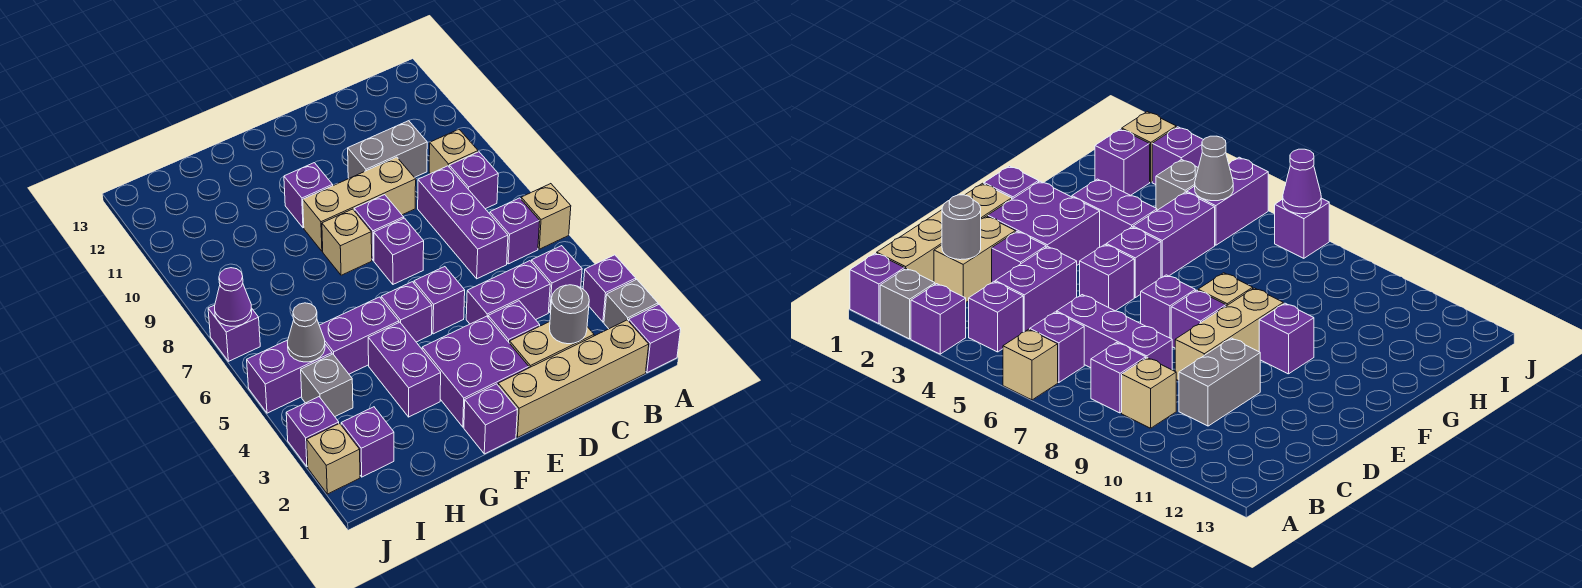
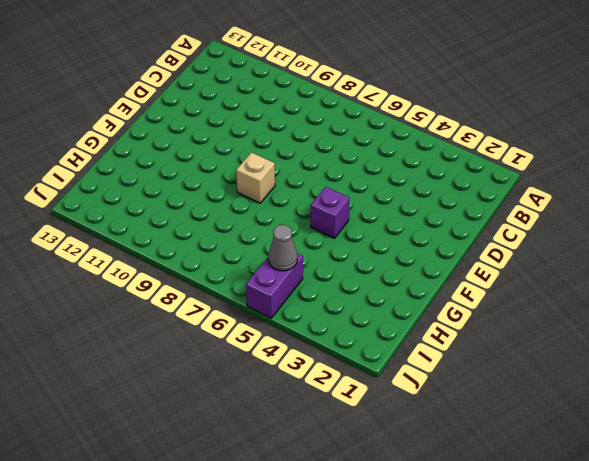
none -> purple 1x1 brick [629,305,681,373]
none -> grey 1x1 brick [604,279,658,329]
none -> purple 1x1 brick [583,255,636,322]
none -> tan 1x1 brick [521,184,571,249]

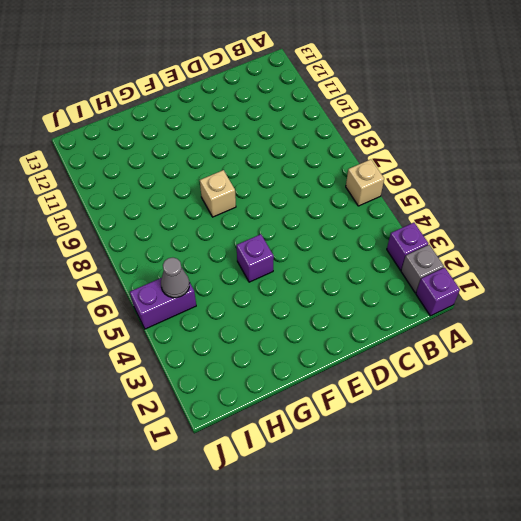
none -> tan 1x4 brick [498,320,649,437]
none -> purple 1x1 brick [531,246,582,313]
none -> purple 1x1 brick [490,198,540,264]
none -> purple 1x1 brick [449,152,498,209]

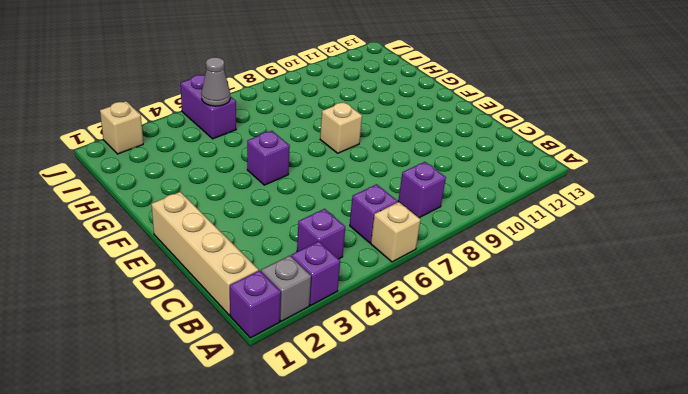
none -> tan 1x1 brick [429,129,478,174]
none -> tan 1x2 brick [510,322,594,368]
none -> purple 1x2 brick [466,261,550,324]
none -> purple 1x3 brick [418,166,508,279]

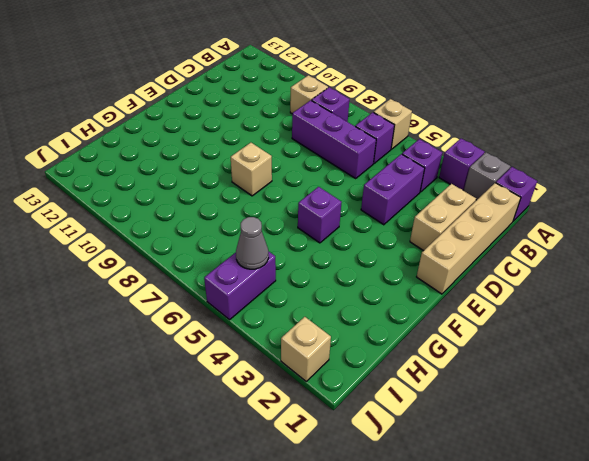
none -> grey 1x2 brick [348,121,427,178]
none -> purple 1x1 brick [488,301,540,343]
none -> tan 1x3 brick [303,157,416,251]
none -> purple 2x2 brick [422,316,529,427]

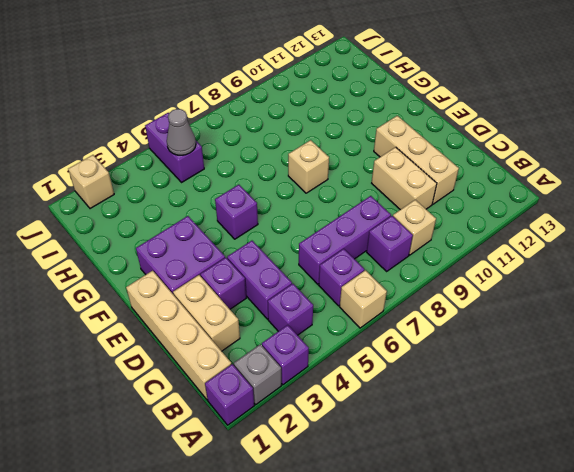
tan 1x2 brick [372,147,437,210] -> grey 1x2 brick [348,121,427,178]
tan 1x3 brick [374,116,459,204] -> tan 1x3 brick moved to [303,157,416,251]
none -> purple 1x1 brick [414,267,465,334]
none -> purple 1x1 brick [374,218,424,284]
none -> purple 1x1 brick [354,195,404,260]
none -> purple 1x1 brick [464,384,518,454]

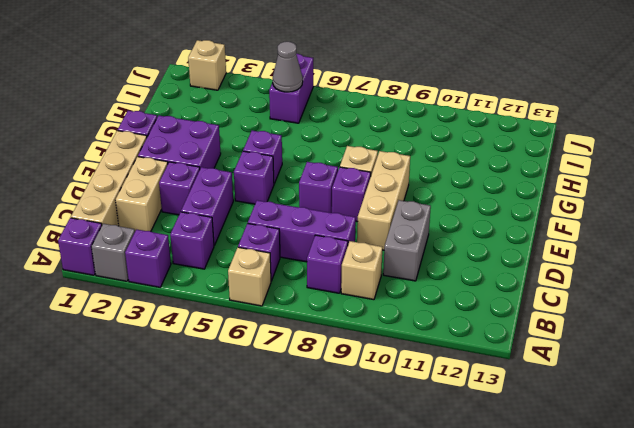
none -> purple 1x1 brick [284,163,333,228]
none -> purple 1x2 brick [368,322,441,417]
none -> purple 1x2 brick [319,297,399,374]
none -> purple 1x1 brick [341,407,394,477]

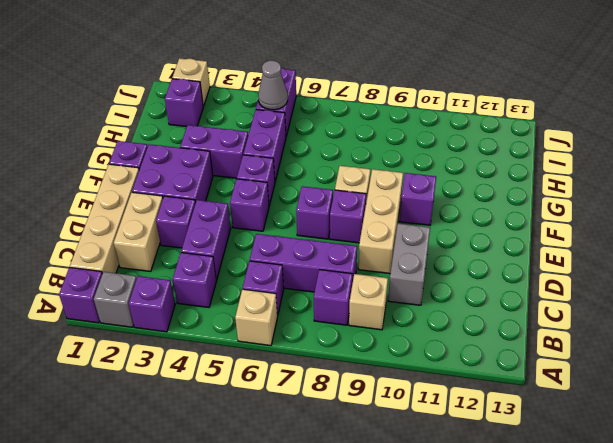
none -> grey 1x1 brick [301,354,353,416]
none -> purple 1x1 brick [286,397,339,467]
none -> purple 1x1 brick [208,305,260,361]
none -> grey 1x1 round brick [550,285,589,344]

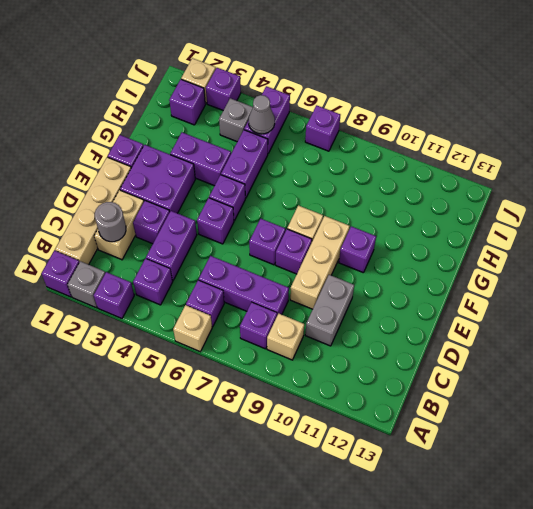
none -> purple 1x1 cone [215,268,252,326]

